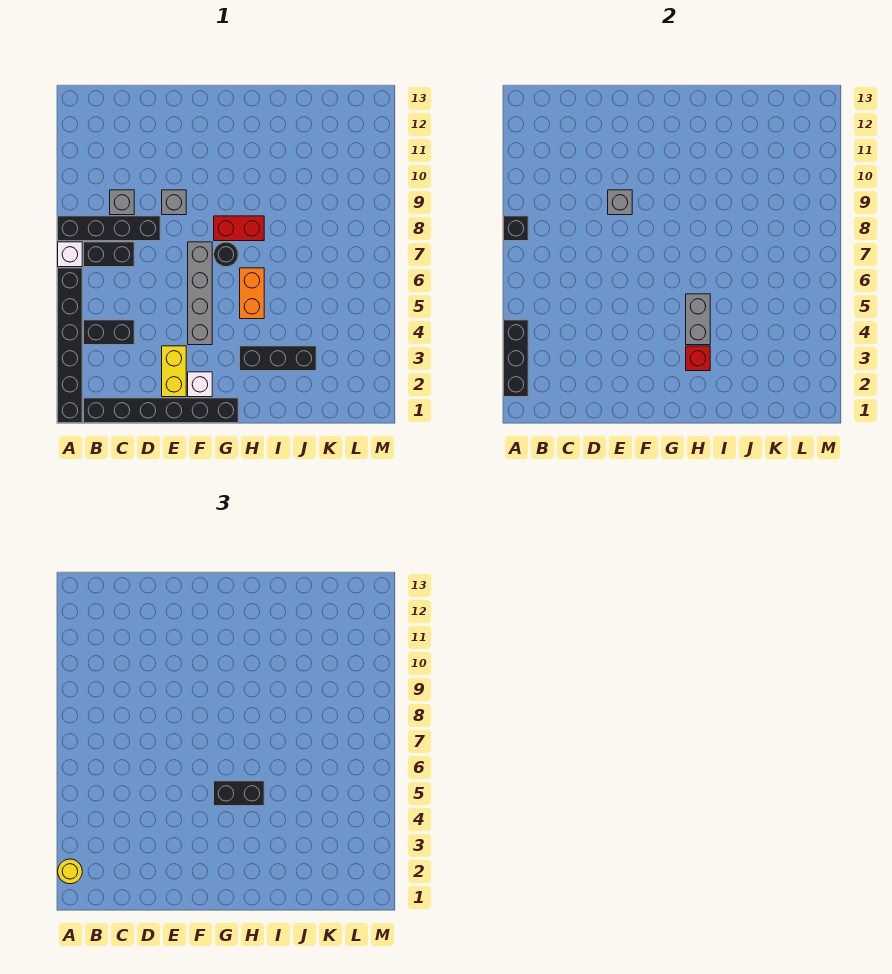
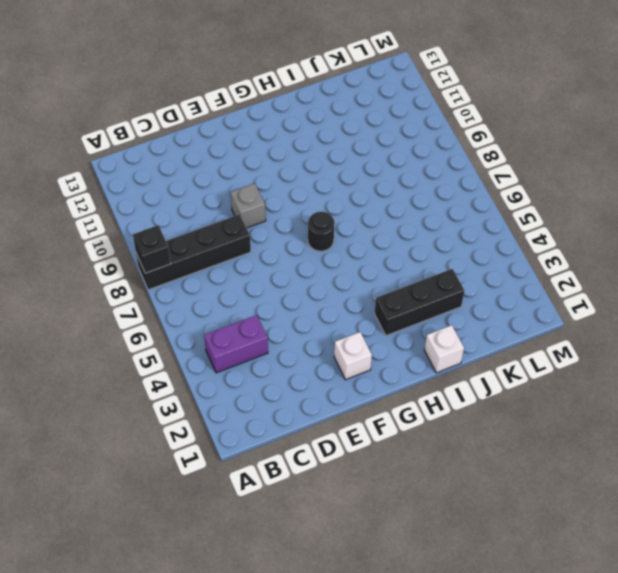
purple 1x2 brick [204,315,268,373] -> black 1x2 brick [84,320,134,345]
white 1x1 brick [424,325,464,373] -> white 1x1 brick moved to [58,242,82,267]
none -> black 1x6 brick [58,268,82,423]
none -> black 1x6 brick [84,398,238,423]
none -> black 1x2 brick [84,242,134,267]

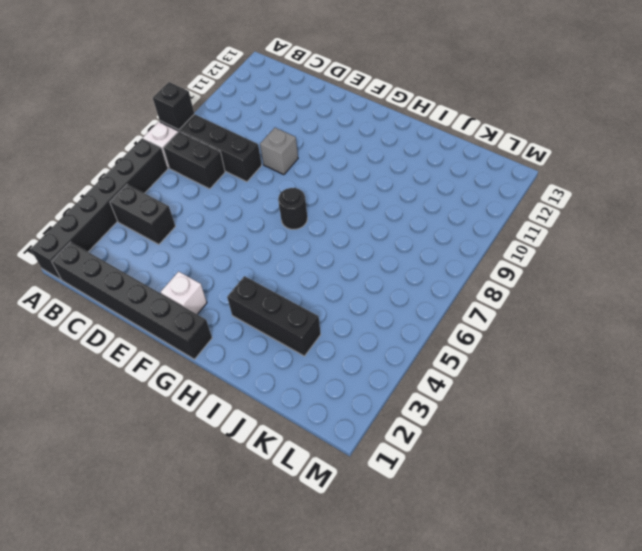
none -> grey 1x1 brick [110,190,134,215]
none -> yellow 1x2 brick [162,346,186,397]
none -> grey 1x4 brick [188,242,212,345]

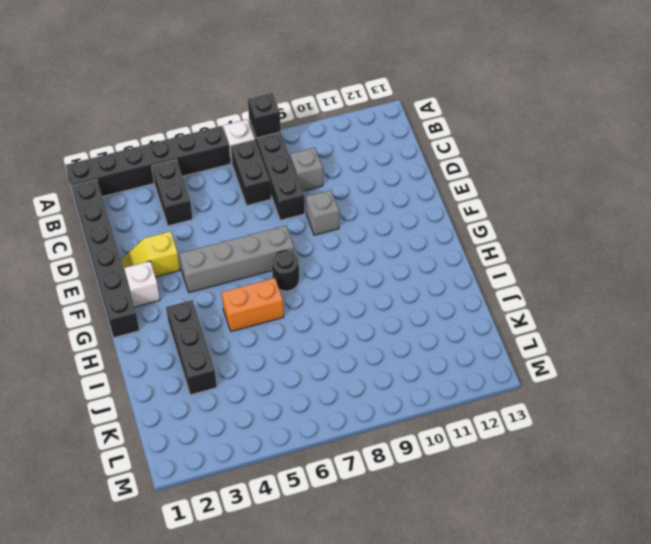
yellow 1x2 slope [121,231,180,280] -> yellow 1x2 brick [162,346,186,397]
none -> red 1x2 brick [214,216,264,241]
none -> black 1x3 brick [504,320,528,397]
none -> grey 1x1 brick [608,190,632,215]

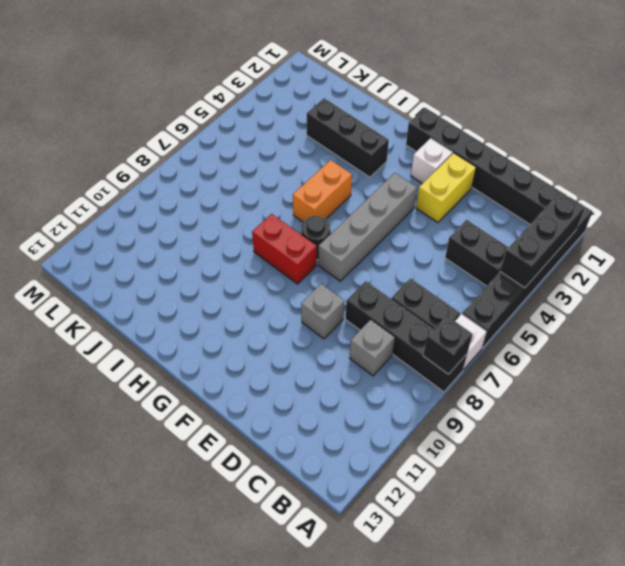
none -> grey 1x1 brick [608,190,632,215]
none -> red 1x1 brick [686,346,710,371]
none -> grey 1x2 brick [686,294,710,345]

